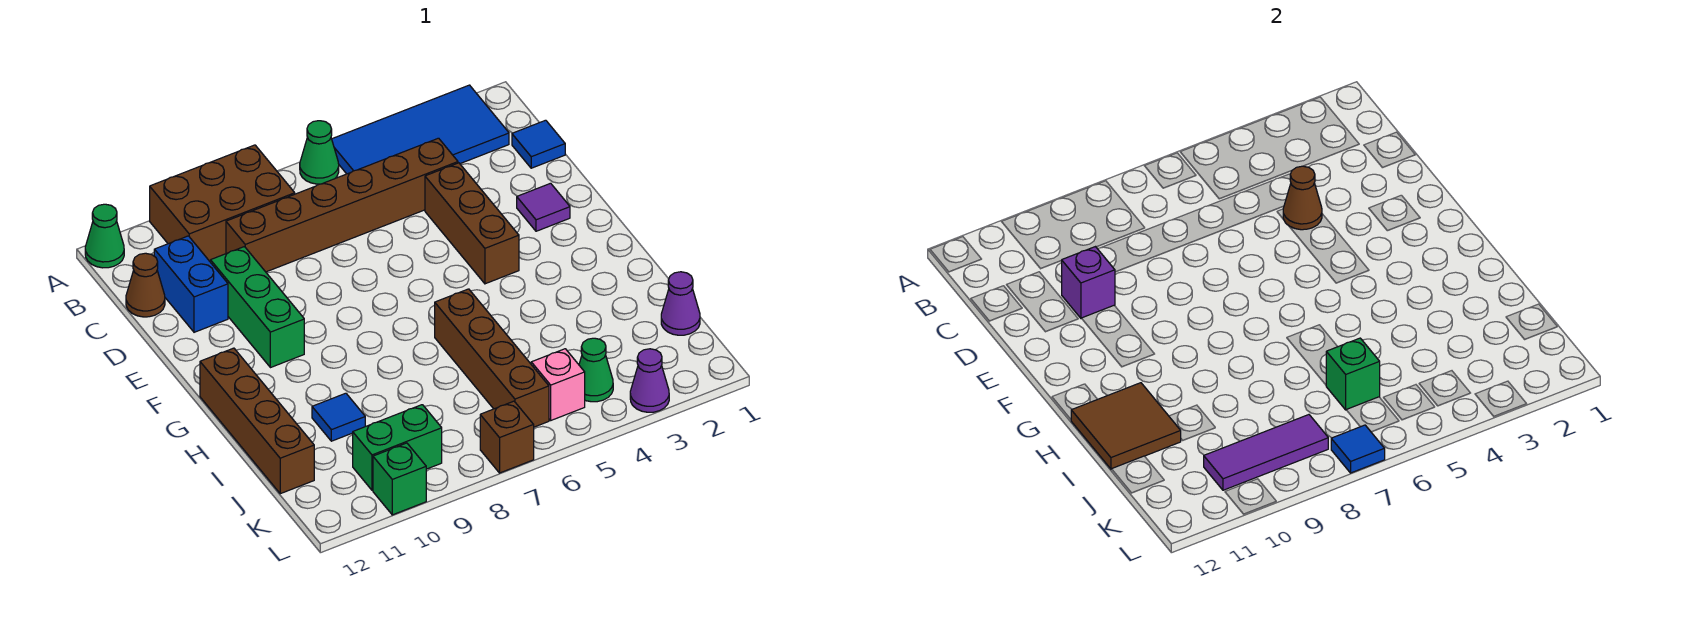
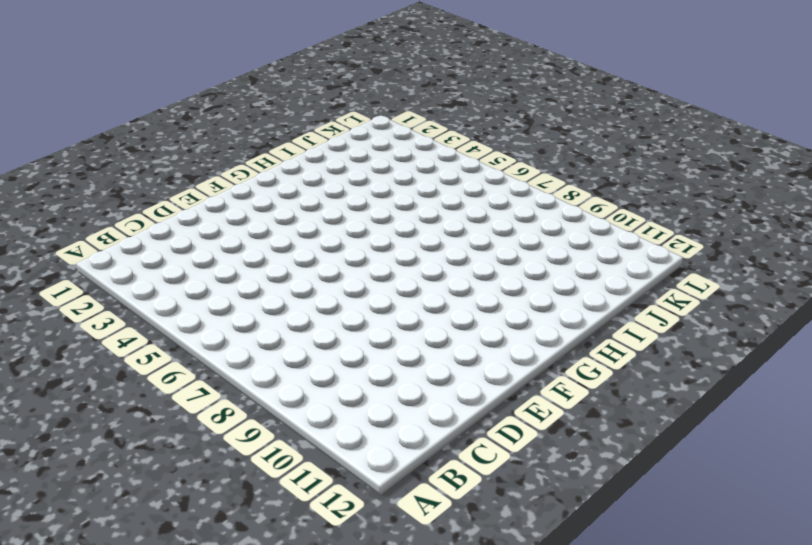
none -> blue 2x4 tile [332,85,509,174]
none -> green 1x1 cone [300,121,339,184]
none -> brown 2x3 brick [150,145,295,261]

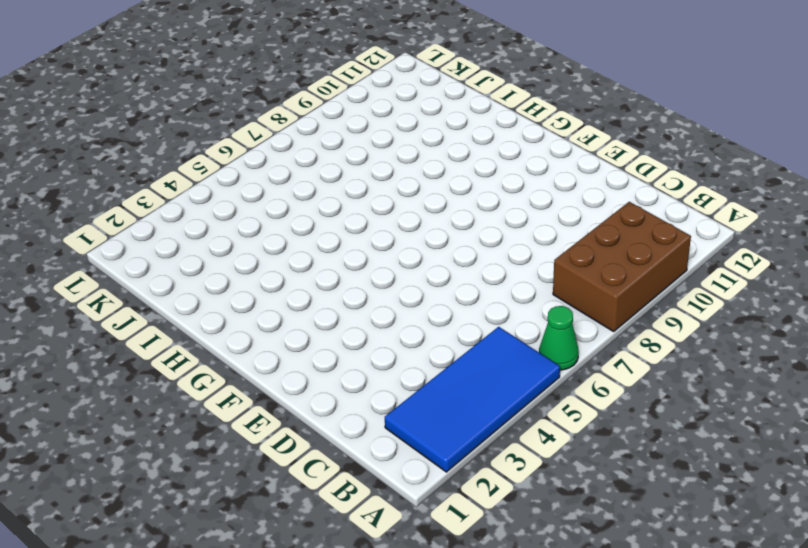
none -> green 1x1 cone [85,204,124,268]
none -> blue 1x1 tile [512,120,565,168]
none -> brown 1x6 brick [226,138,458,272]

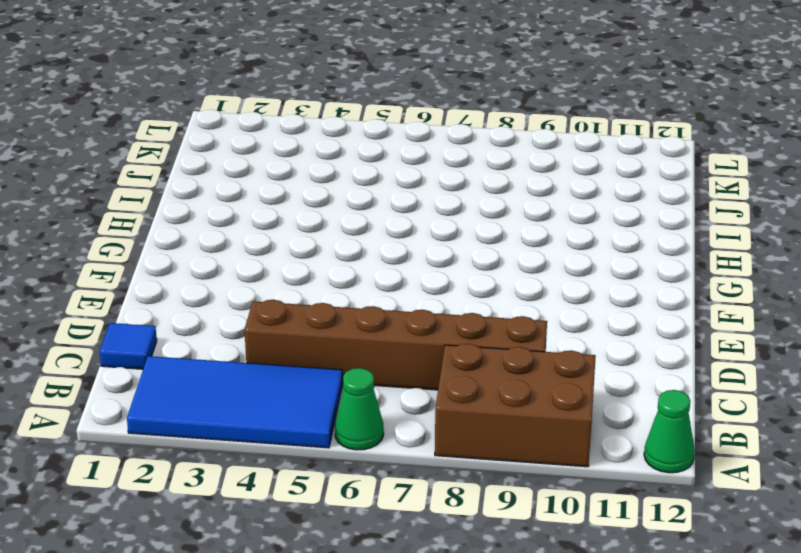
none -> blue 1x2 brick [154,236,228,332]
none -> brown 1x1 cone [126,253,165,317]
none -> brown 1x3 brick [425,163,519,284]

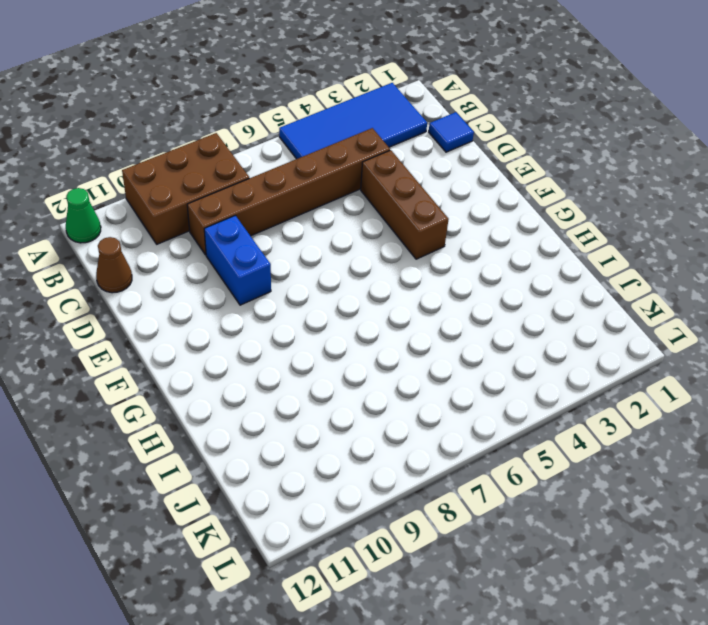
blue 1x2 brick [204,215,271,305] -> blue 1x2 brick moved to [154,236,228,332]
none -> green 1x1 cone [300,121,339,184]
none -> green 1x3 brick [211,247,304,368]
none -> purple 1x1 tile [517,183,570,231]

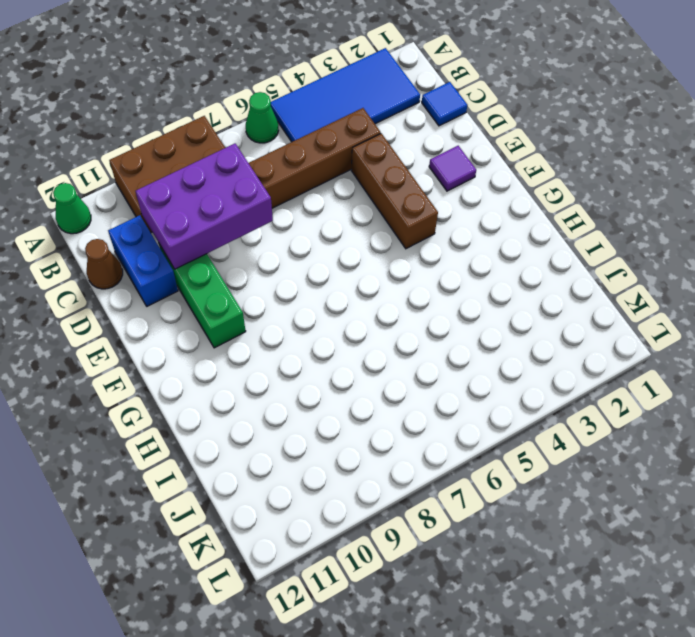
purple 2x3 brick [136,144,273,269] -> purple 1x1 brick [1061,247,1115,318]
none -> brown 1x4 brick [200,348,314,494]
none -> brown 1x4 brick [435,289,549,427]
none -> blue 1x1 tile [312,393,365,441]

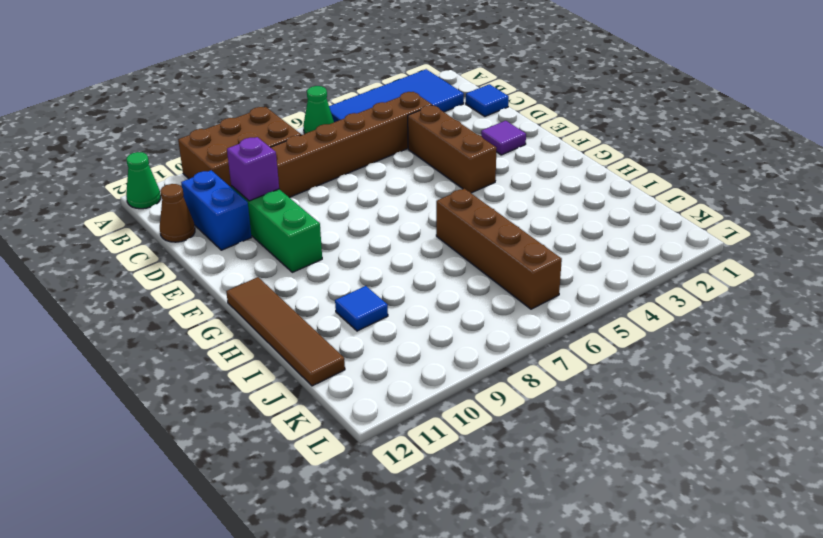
brown 1x4 tile [226,277,345,386] -> brown 1x4 brick [200,348,314,494]
none -> purple 1x1 cone [661,272,700,335]
none -> green 1x1 cone [579,338,613,402]
none -> pink 1x1 brick [531,349,585,420]

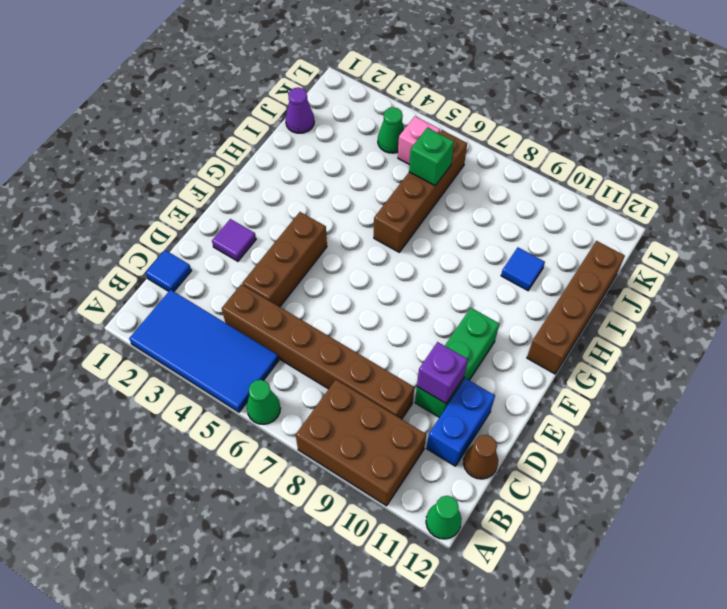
none -> green 1x2 brick [353,405,442,490]
none -> purple 1x1 cone [630,349,669,412]
none -> brown 1x1 brick [480,401,534,473]

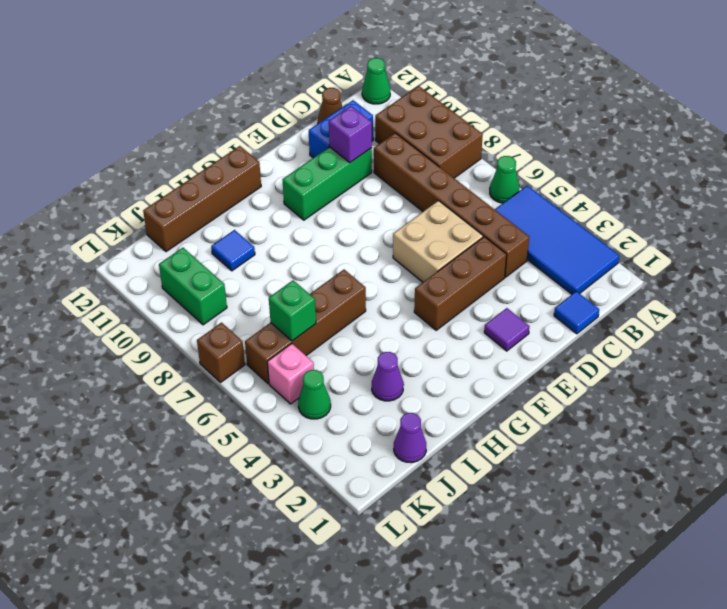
tan 2x2 brick [393,201,483,282] -> none
purple 1x1 cone [372,352,404,401] -> purple 1x1 cone moved to [630,349,669,412]
none -> green 1x1 brick [373,443,426,515]
none -> brown 1x1 cone [1283,166,1322,230]
none -> brown 2x2 tile [1071,383,1181,469]

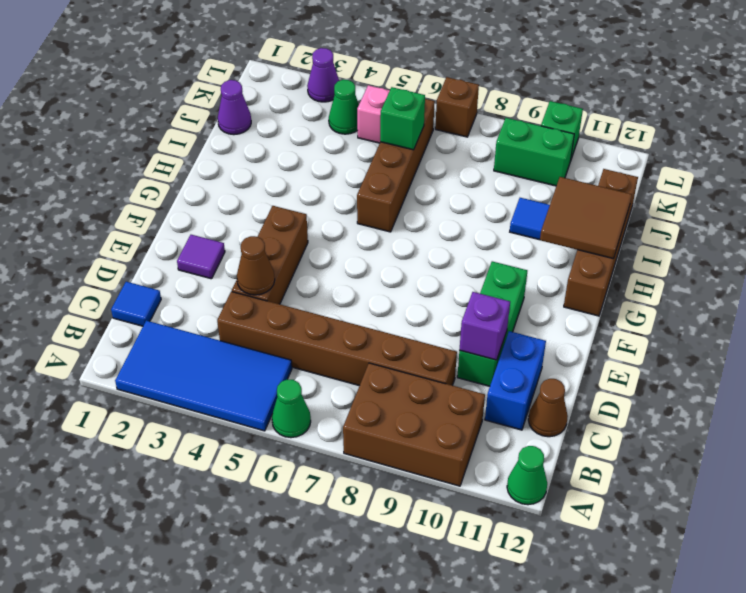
none -> purple 1x3 tile [1204,415,1328,490]
none -> blue 1x1 tile [1331,425,1385,473]

